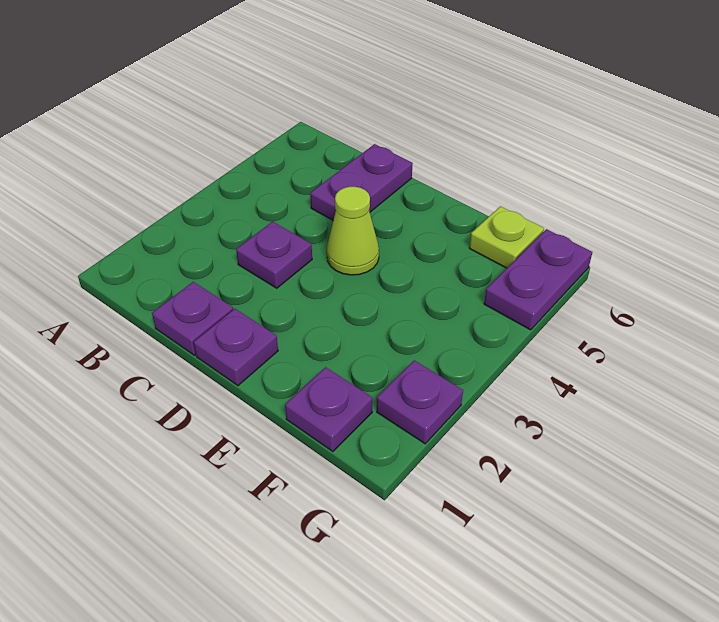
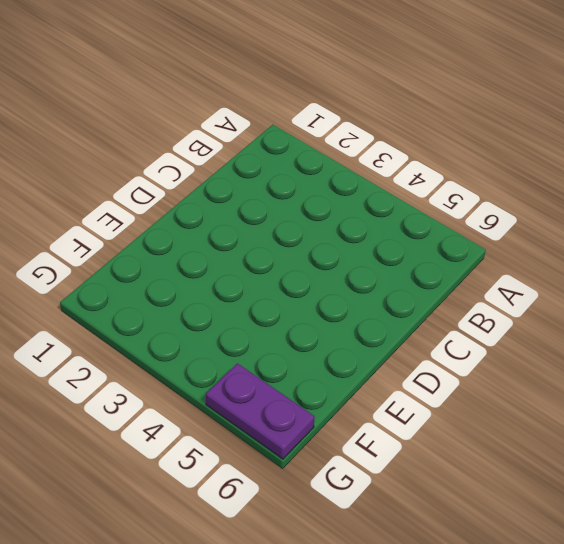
none -> purple 1x1 plate [152,282,233,355]
none -> purple 1x1 plate [236,221,312,288]

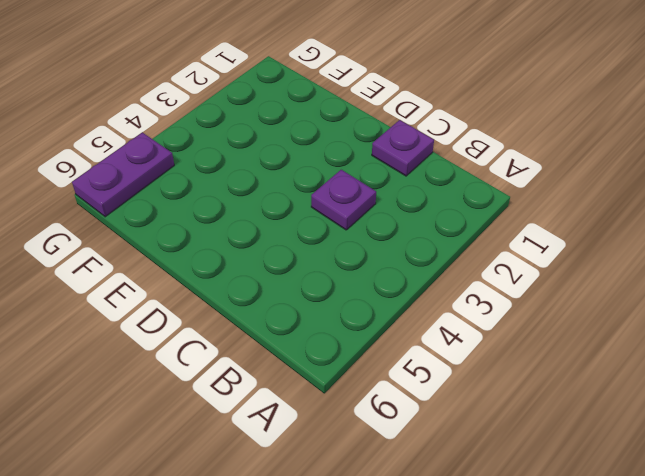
none -> purple 1x2 plate [310,144,413,220]
none -> purple 1x1 plate [194,309,278,386]

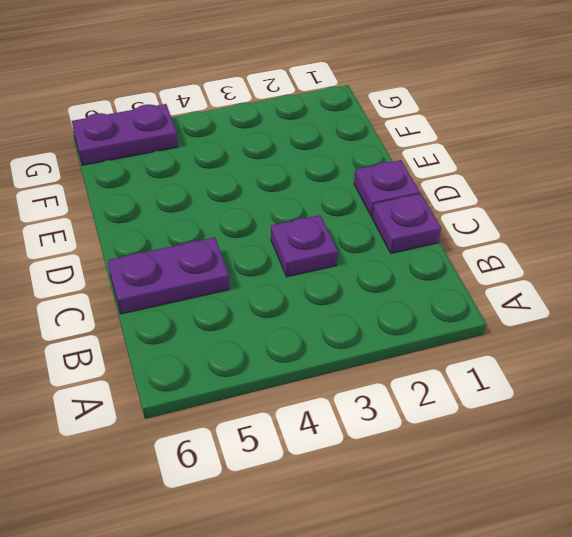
none -> lime 1x1 cone [327,187,379,275]
none -> purple 1x1 plate [285,367,372,452]

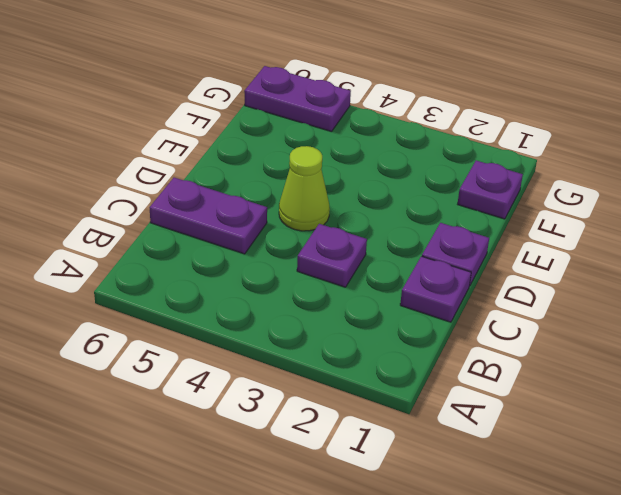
none -> lime 1x1 plate [469,206,544,268]
none -> purple 1x1 plate [377,360,463,444]

